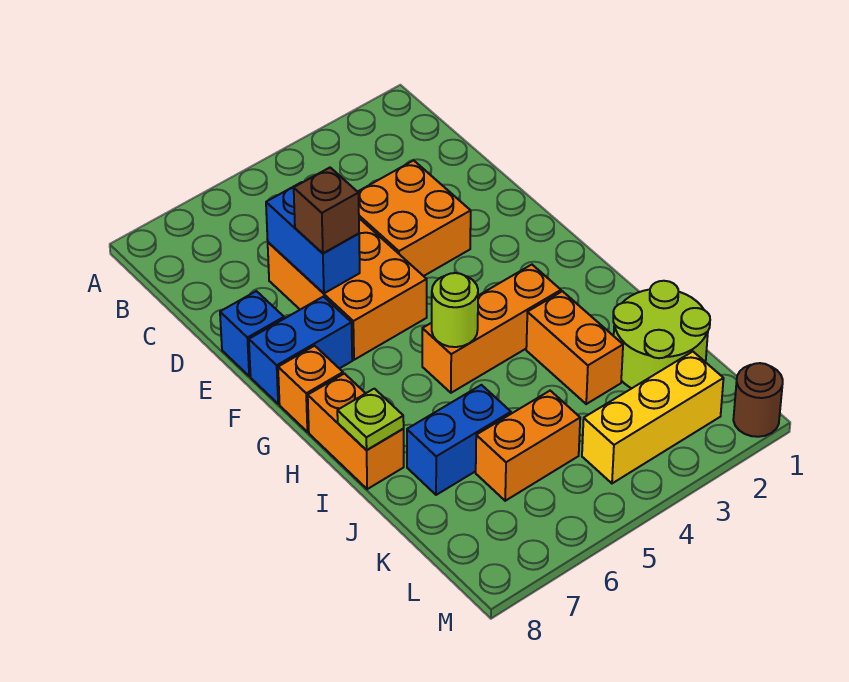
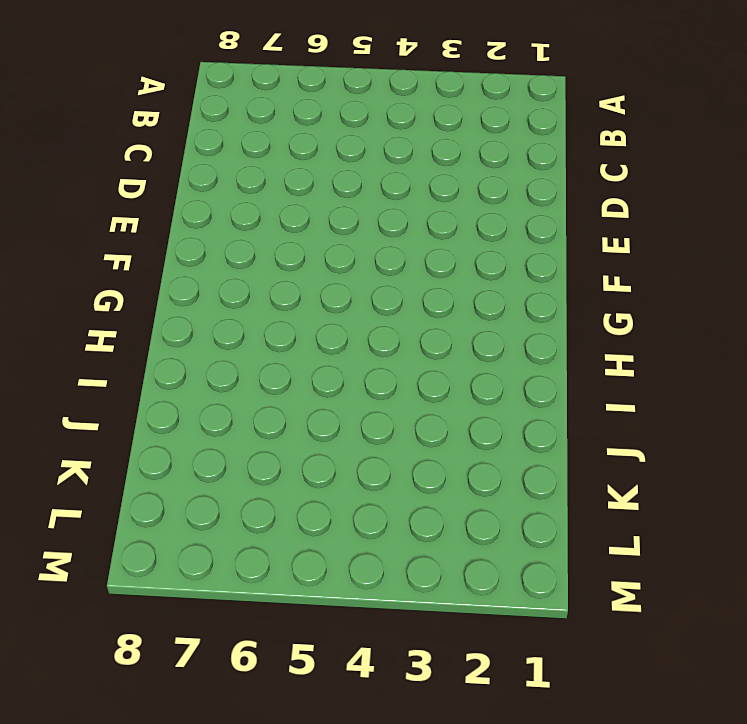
none -> orange 2x2 brick [358,160,471,276]
none -> orange 2x3 brick [268,218,427,360]
none -> blue 1x1 brick [220,291,284,376]

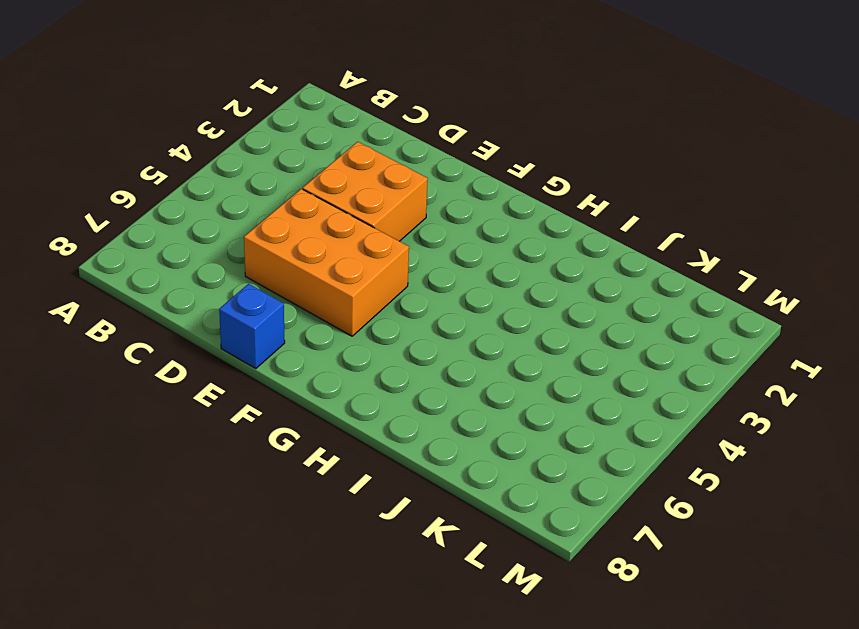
none -> blue 1x2 brick [249,297,352,404]
none -> orange 1x1 brick [278,346,343,432]
none -> orange 1x3 brick [422,265,561,393]

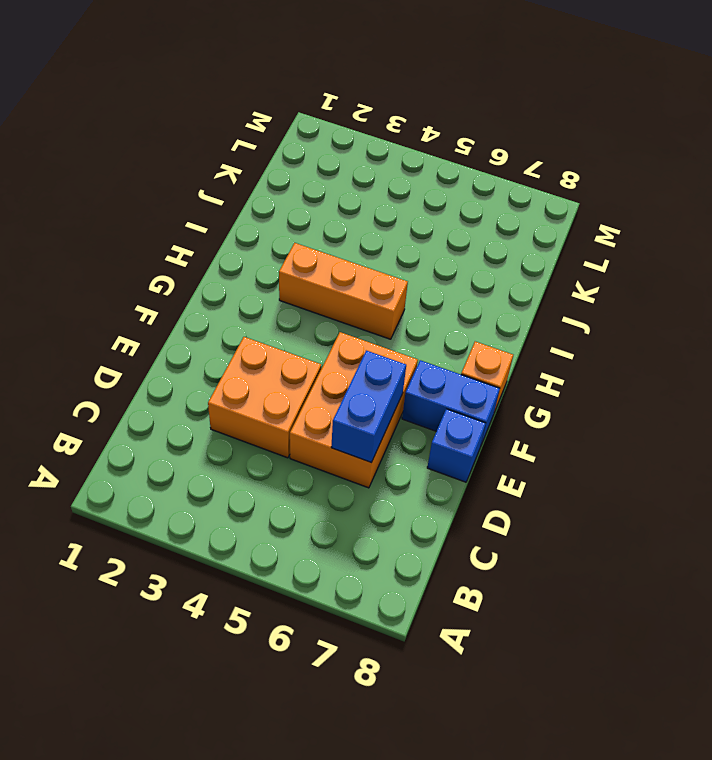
none -> orange 1x2 brick [308,374,404,489]
none -> orange 1x2 brick [526,291,623,404]
none -> lime 2x2 round brick [613,281,710,388]

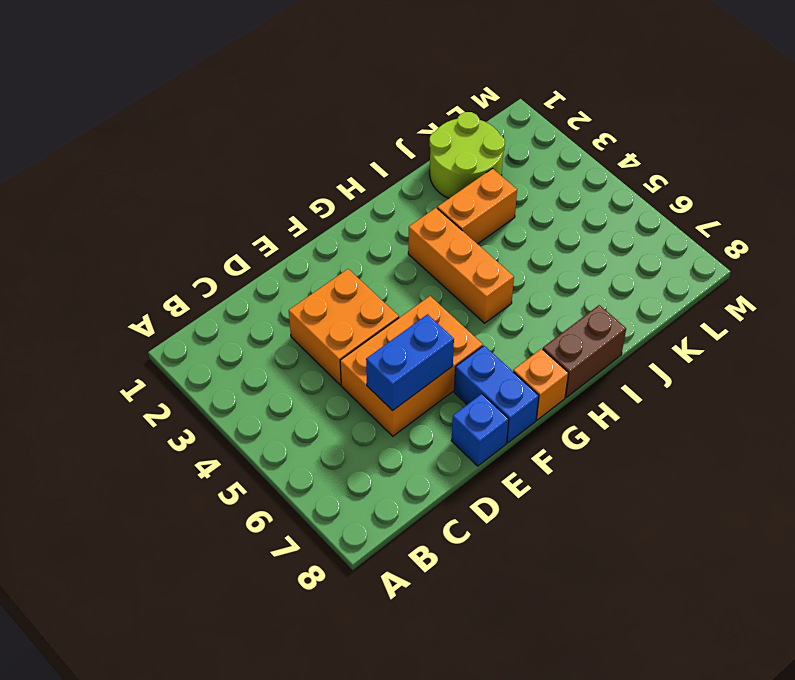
brown 1x2 brick [543,305,626,397] -> orange 1x2 brick [308,374,404,489]
none -> blue 1x2 brick [407,385,511,495]
none -> orange 1x2 brick [476,391,580,501]
none -> yellow 1x3 brick [582,352,724,483]

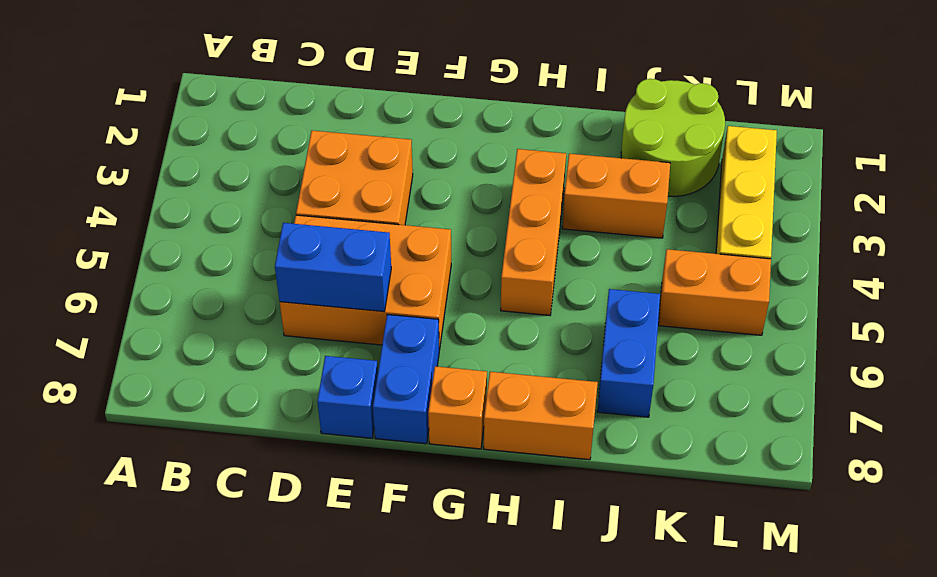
orange 1x2 brick [659,249,771,335] -> orange 1x2 brick turned to [476,391,580,501]
none -> brown 1x1 round brick [733,363,783,437]
none -> lime 1x1 round brick [432,273,478,347]
none -> lime 1x1 plate [337,389,404,450]

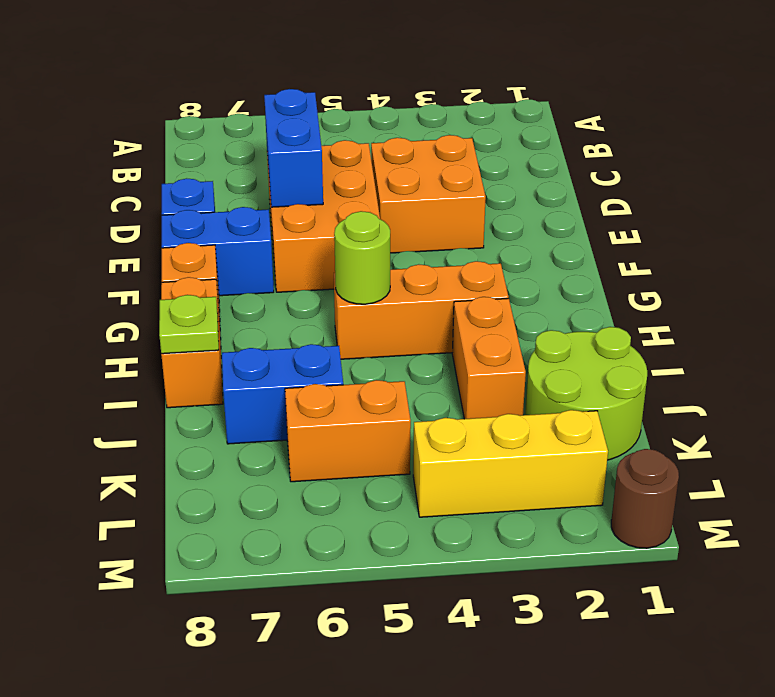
none -> brown 1x1 brick [294,168,359,253]

